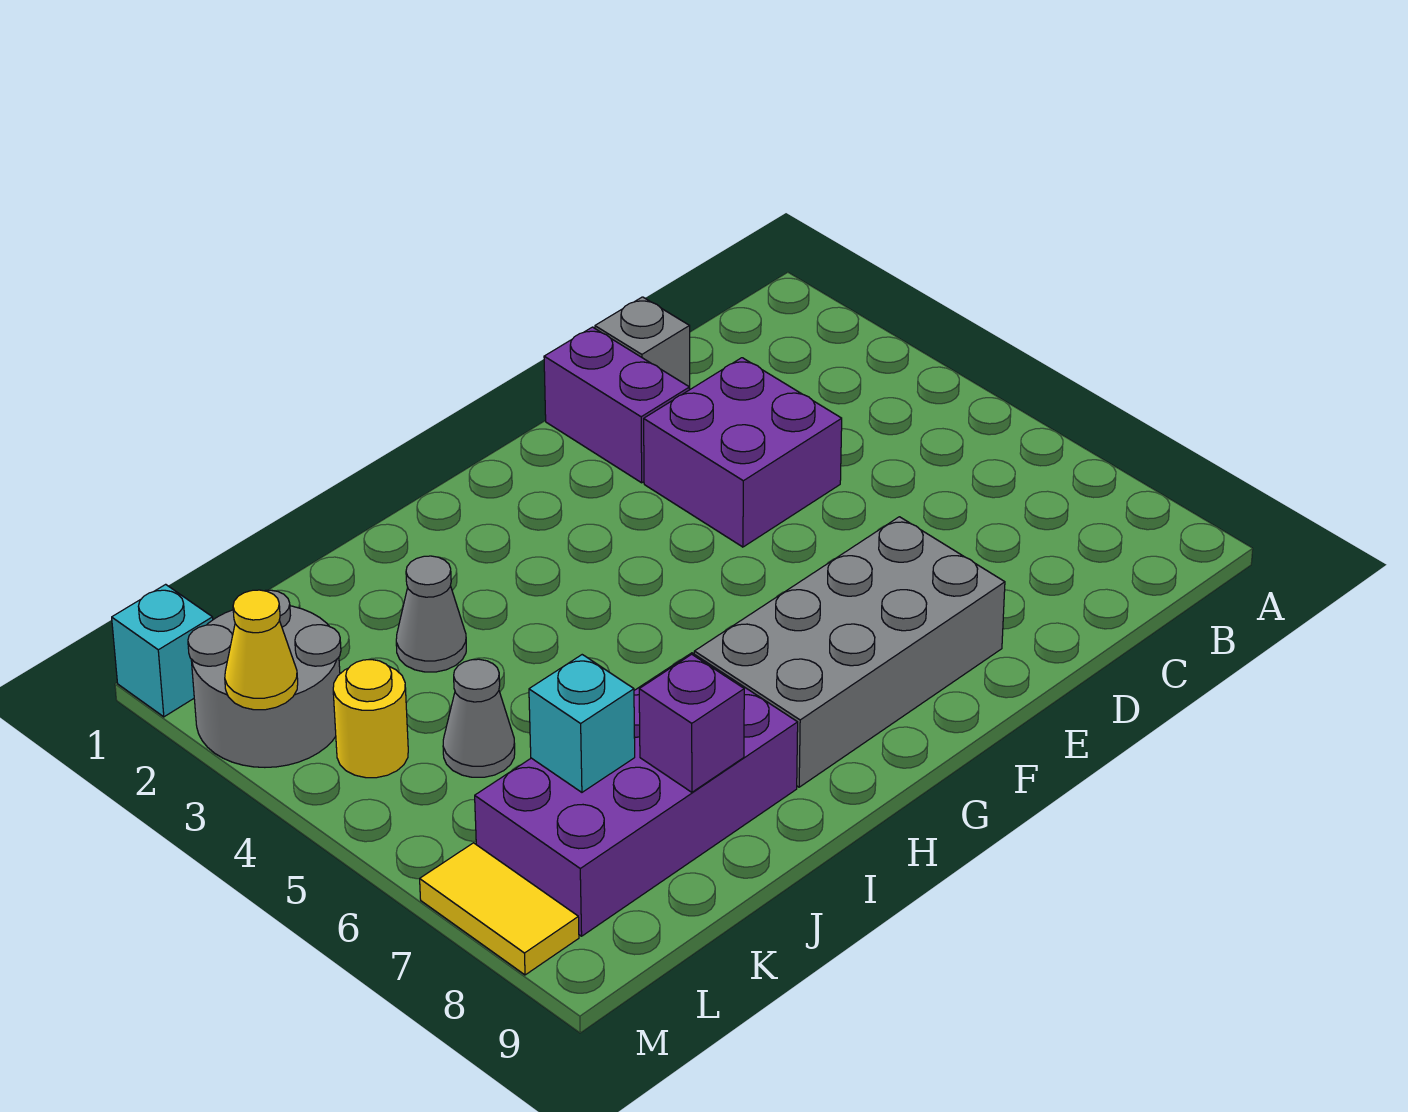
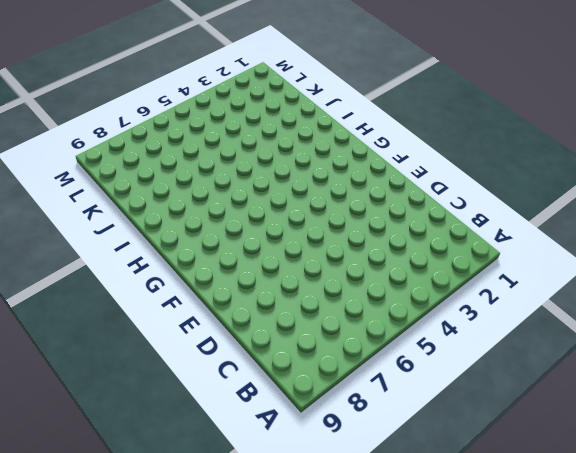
none -> grey 1x1 brick [595,297,690,389]
none -> purple 2x2 brick [644,358,842,547]
none -> purple 1x2 brick [544,327,690,483]

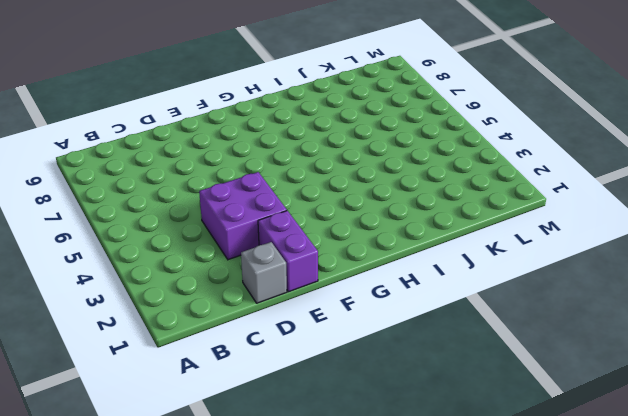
none -> grey 2x4 brick [694,517,1005,787]
none -> purple 2x4 brick [475,653,798,936]
none -> grey 1x1 cone [396,556,466,672]

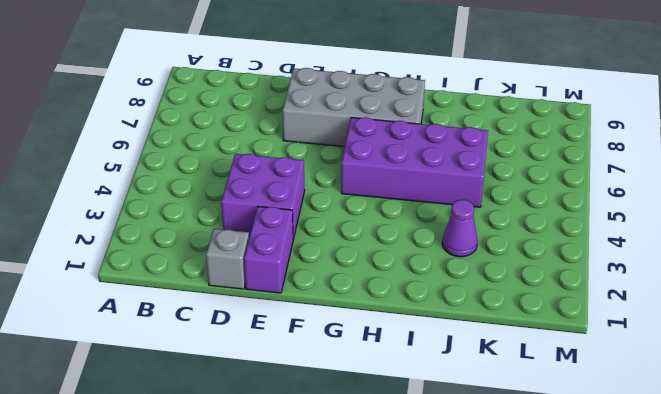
purple 2x4 brick [341,117,488,207] -> purple 2x4 brick moved to [475,653,798,936]
purple 1x1 cone [442,200,478,257] -> grey 1x1 cone [396,556,466,672]
none -> grey 1x1 cone [443,659,515,777]
none -> grey 2x2 round brick [188,590,341,767]
none -> yellow 1x1 round brick [333,660,408,778]

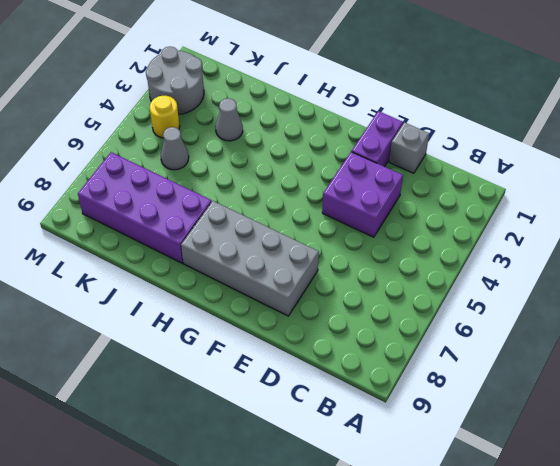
none -> cyan 1x1 brick [112,584,213,717]
none -> yellow 1x2 tile [420,843,579,975]
none -> purple 1x1 brick [639,654,744,792]

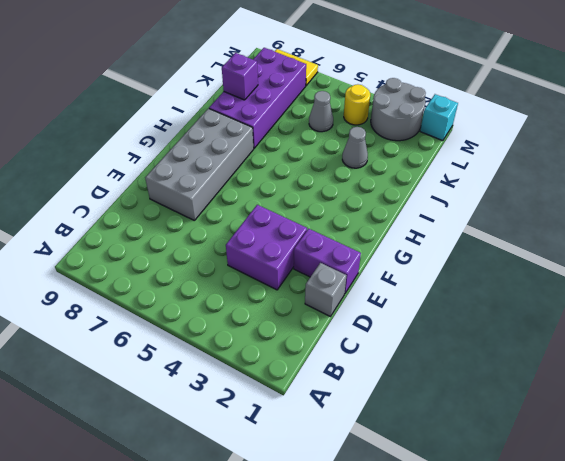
none -> cyan 1x1 brick [529,655,635,792]
none -> yellow 1x1 cone [225,590,298,710]

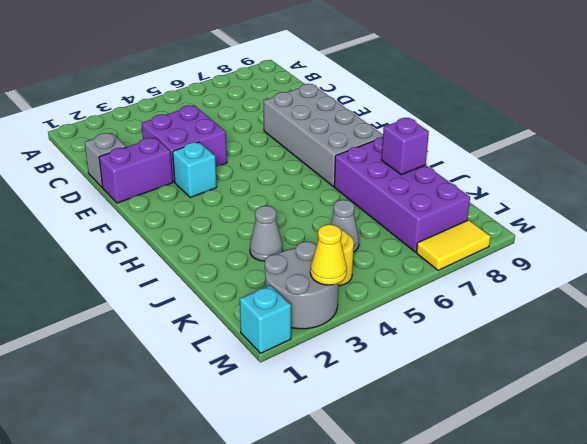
cyan 1x1 brick [173,142,217,197] -> cyan 1x1 brick moved to [529,655,635,792]

